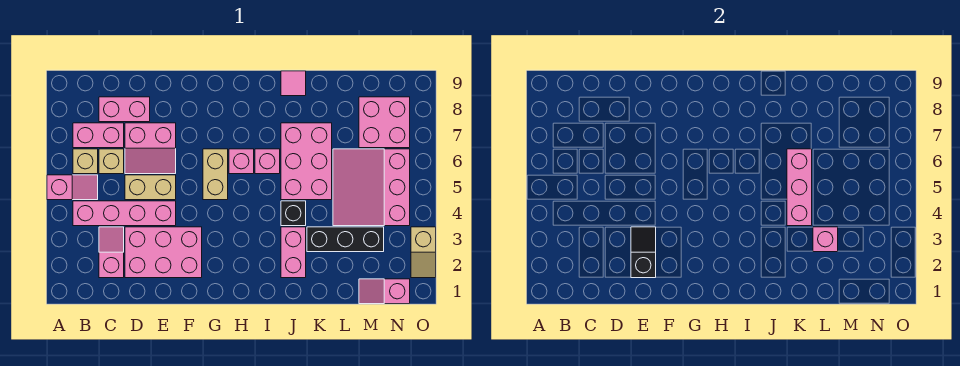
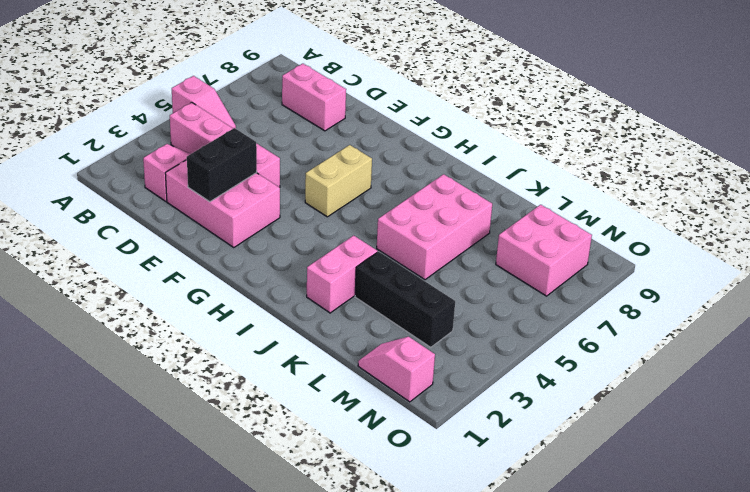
black 1x2 brick [187,128,257,202] -> black 1x2 slope [631,227,656,278]
none -> tan 1x1 brick [73,149,98,174]
none -> pink 1x2 brick [73,123,124,148]
none -> tan 1x1 brick [99,149,124,174]

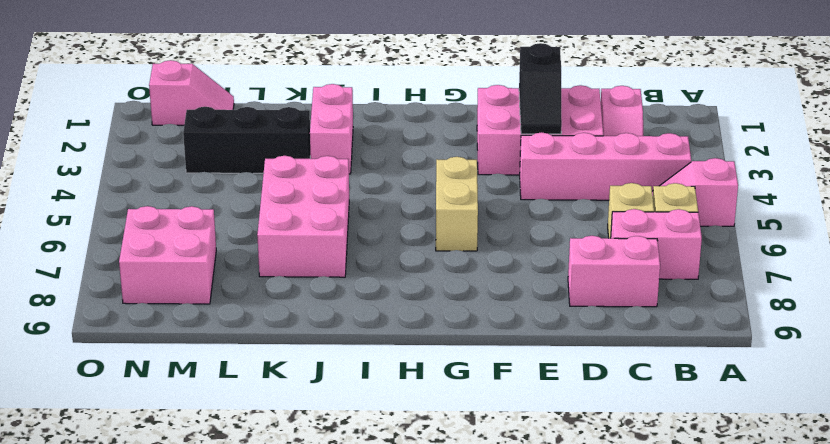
none -> tan 1x2 brick [125,175,176,200]
none -> pink 2x2 slope [125,123,176,174]
none -> pink 1x1 brick [229,149,254,174]

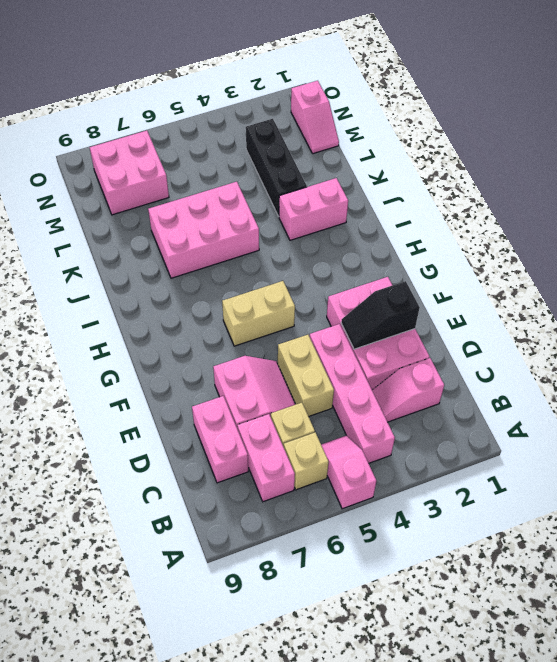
none -> pink 1x1 brick [229,149,254,174]
none -> pink 1x1 brick [255,149,280,174]
none -> black 1x1 brick [281,201,306,226]

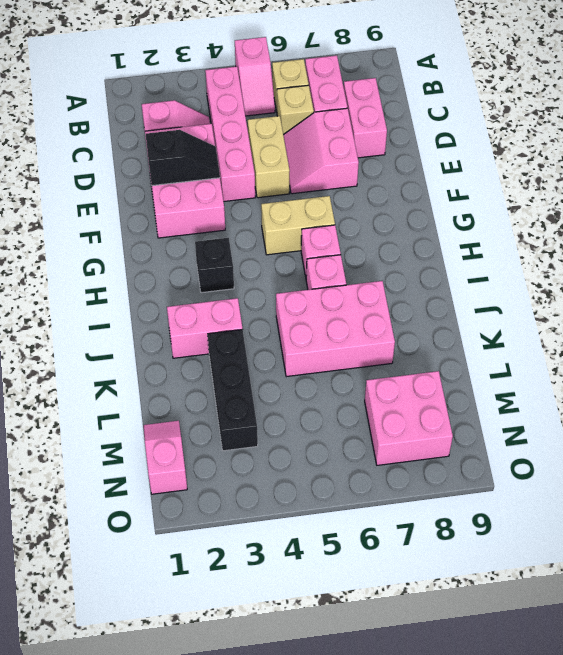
black 1x1 brick [195,238,234,293] -> black 1x1 brick moved to [281,201,306,226]
none -> pink 1x1 tile [281,71,306,96]
none -> pink 3x3 slope [333,149,410,226]
none -> tan 1x2 slope [411,227,436,278]

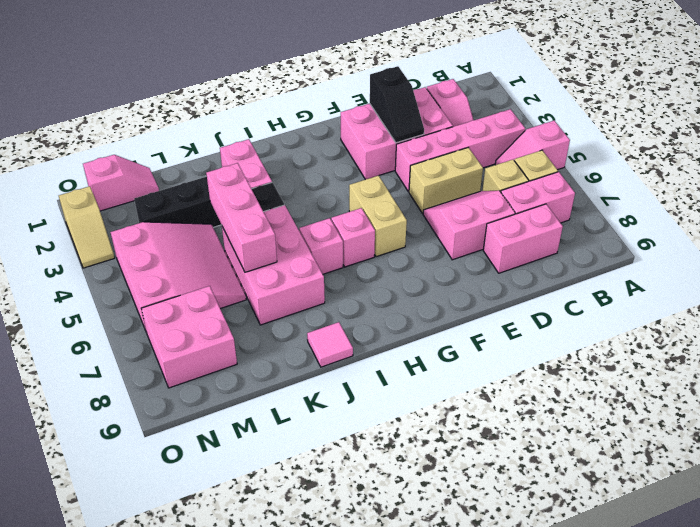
tan 1x2 slope [59,186,115,268] -> tan 1x2 slope turned to [411,227,436,278]
none -> pink 1x1 brick [813,227,838,252]

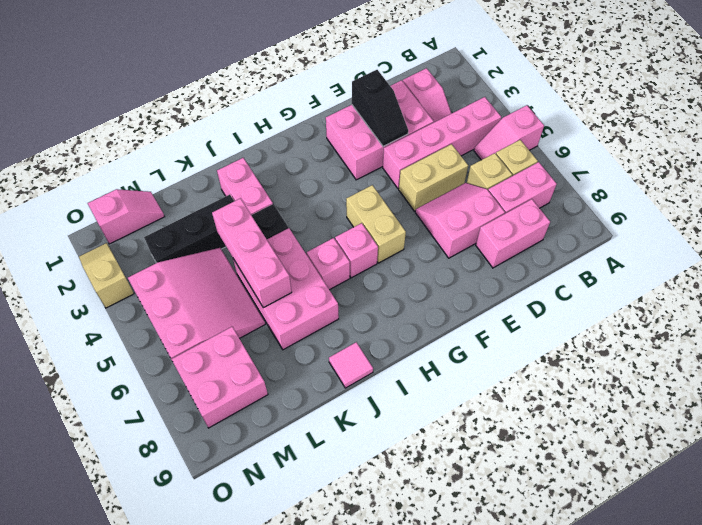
none -> pink 1x1 brick [813,227,838,252]

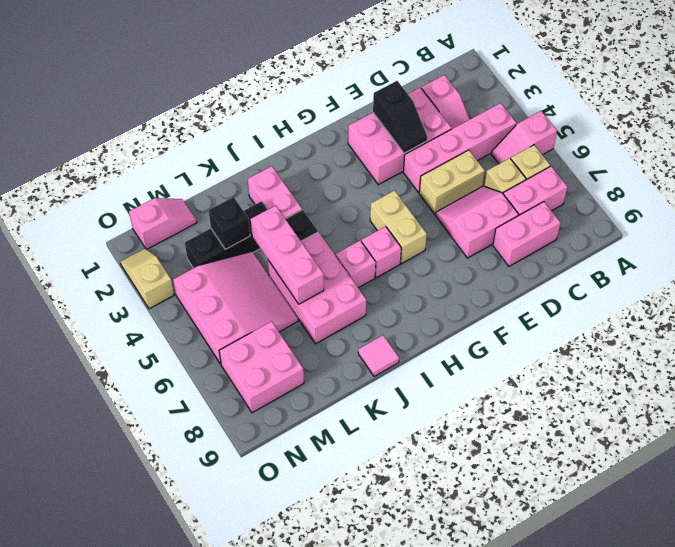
black 1x1 brick [209,197,250,249] -> pink 1x1 brick [813,227,838,252]

